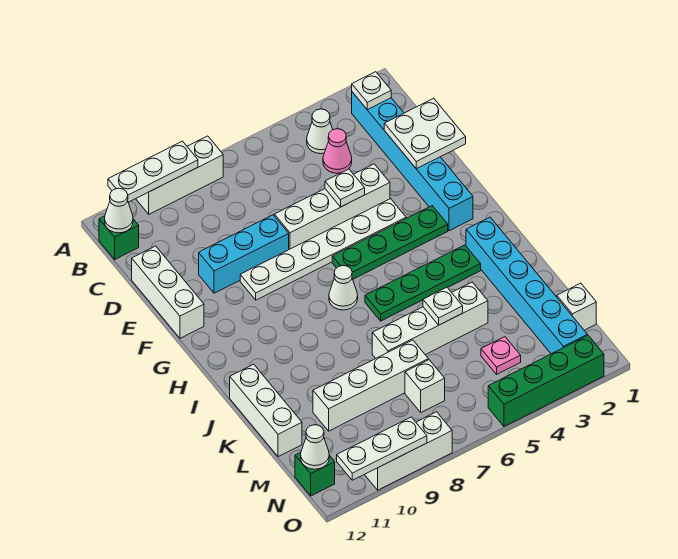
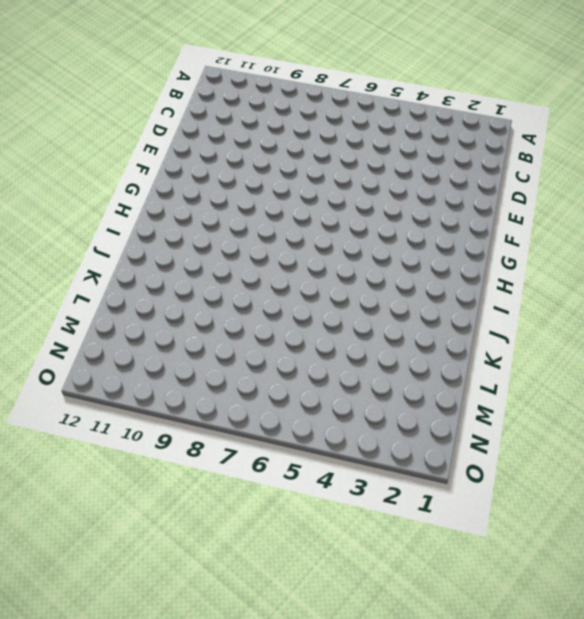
none -> white 1x3 brick [136,136,223,214]
none -> cyan 1x6 brick [352,92,473,231]
none -> white 1x1 cone [307,109,333,154]
none -> green 1x1 brick [99,216,139,259]

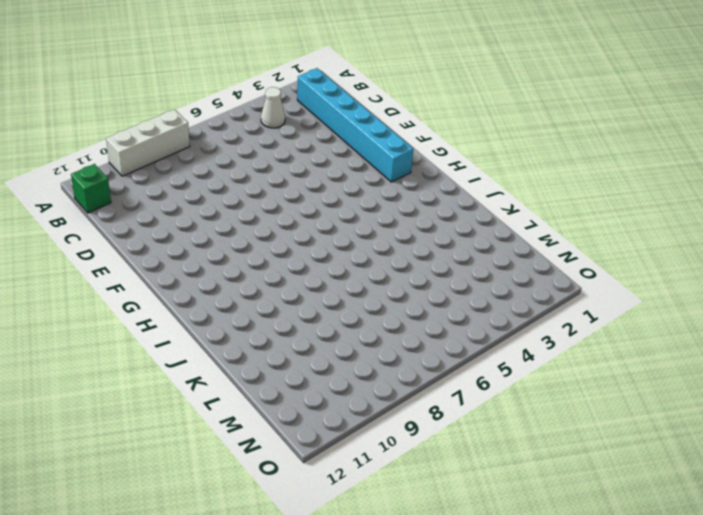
none -> pink 1x1 cone [323,129,352,173]
none -> white 1x3 brick [132,246,204,338]
none -> white 1x4 brick [274,164,390,249]
none -> cyan 1x3 brick [199,215,289,293]

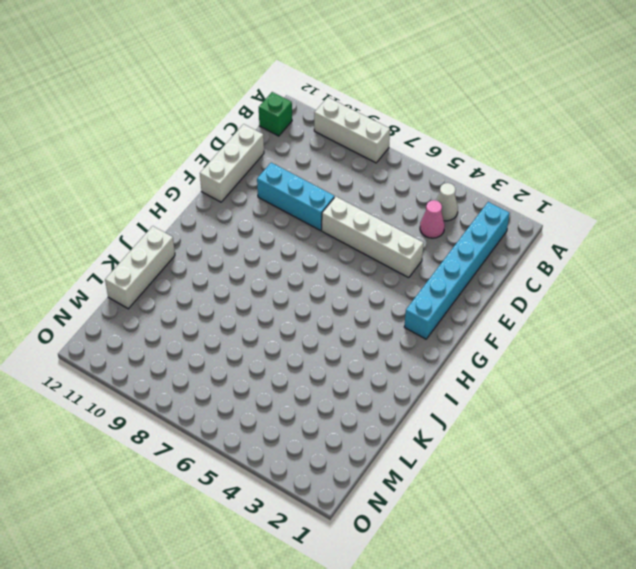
none -> white 1x6 plate [240,199,406,300]
none -> green 1x4 plate [332,206,448,279]
none -> white 1x1 cone [329,266,358,310]
none -> cyan 1x6 brick [466,217,587,354]

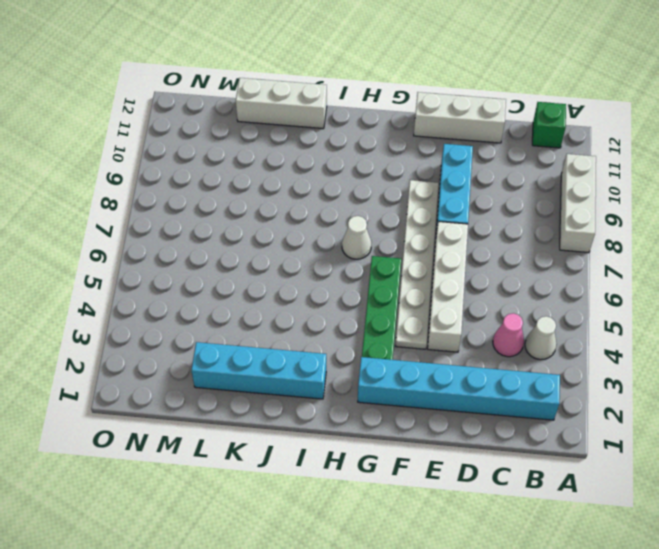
cyan 1x4 brick [191,342,326,399] -> cyan 1x6 brick [466,217,587,354]
none -> green 1x4 plate [365,245,481,321]
none -> white 1x4 brick [372,282,488,358]
none -> white 1x4 brick [313,340,428,431]
none -> white 1x1 brick [557,283,596,330]

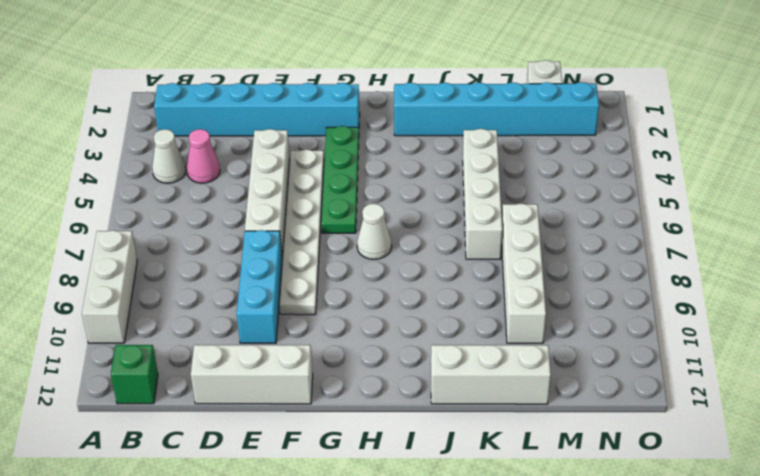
none -> green 1x4 plate [365,245,481,321]
none -> pink 1x1 plate [481,337,521,374]
none -> white 1x1 brick [405,360,445,412]
none -> green 1x1 brick [295,452,335,496]

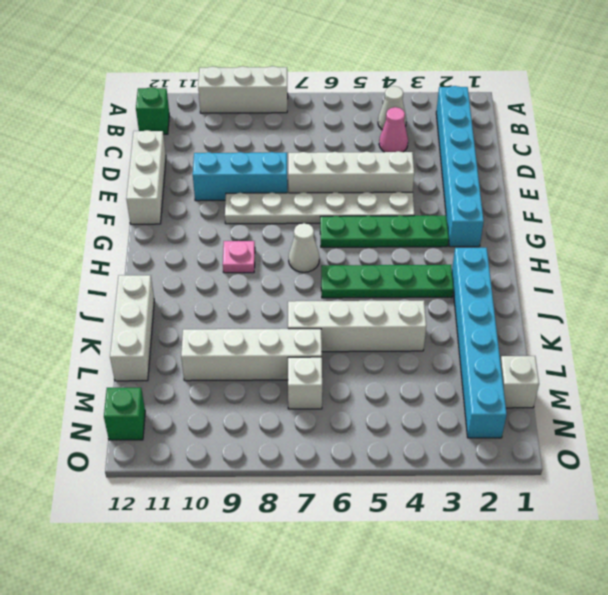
pink 1x1 plate [223,241,255,273] -> pink 1x1 plate moved to [481,337,521,374]
none -> green 1x4 brick [488,335,604,426]
none -> white 1x3 brick [365,412,452,490]
none -> white 1x3 plate [108,141,198,202]
none -> white 1x1 plate [352,72,391,110]

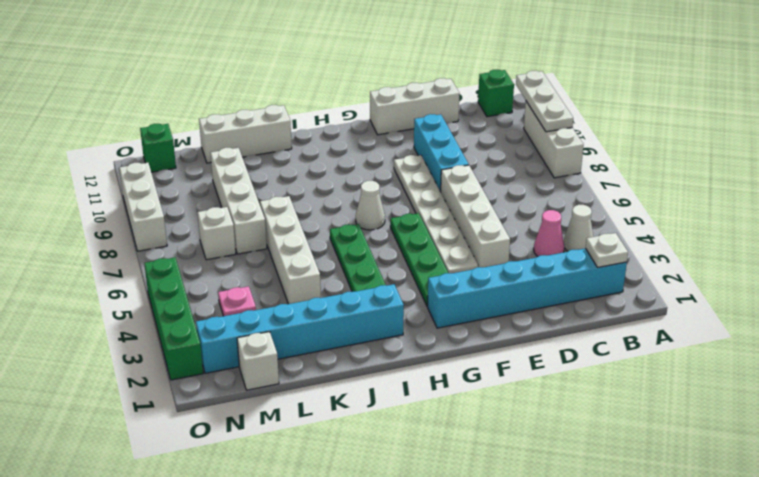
none -> white 1x1 cone [105,188,133,233]
none -> white 2x2 plate [384,98,466,169]
none -> white 1x1 plate [325,169,365,207]
none -> white 1x1 plate [423,287,463,325]

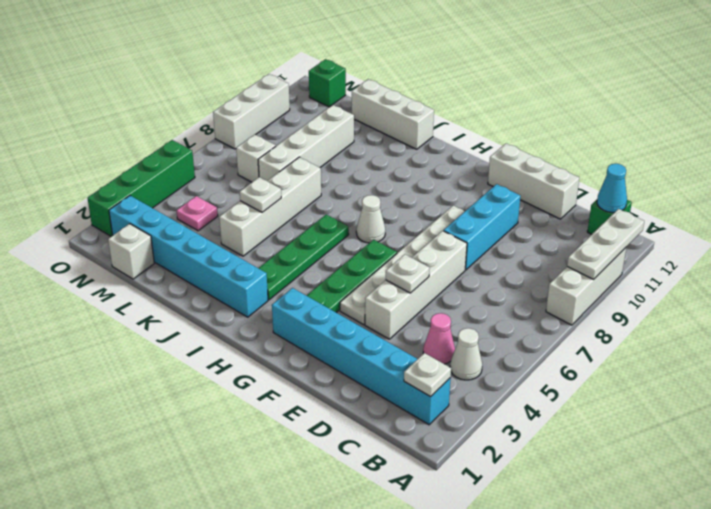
cyan 1x1 cone [597,164,627,213] -> white 1x1 cone [105,188,133,233]
none -> white 2x2 plate [384,98,466,169]
none -> white 1x1 cone [301,425,329,469]
none -> white 1x3 plate [337,417,427,480]

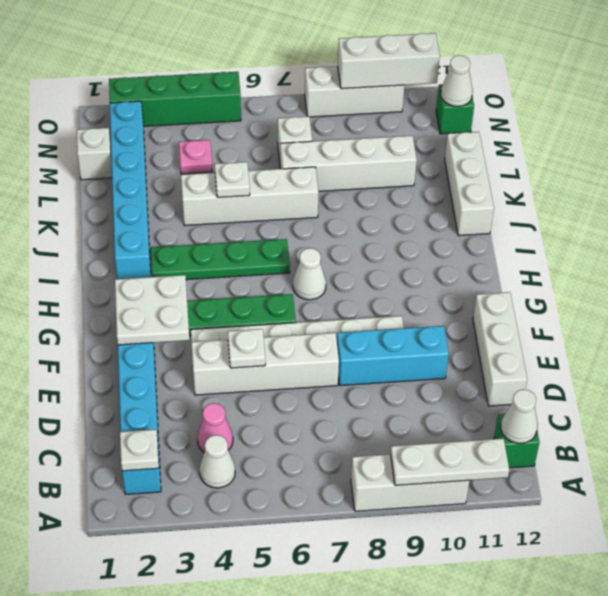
white 2x2 plate [115,275,189,345] -> white 2x2 plate moved to [384,98,466,169]
white 1x3 brick [338,33,440,89] -> white 1x3 plate [337,417,427,480]

